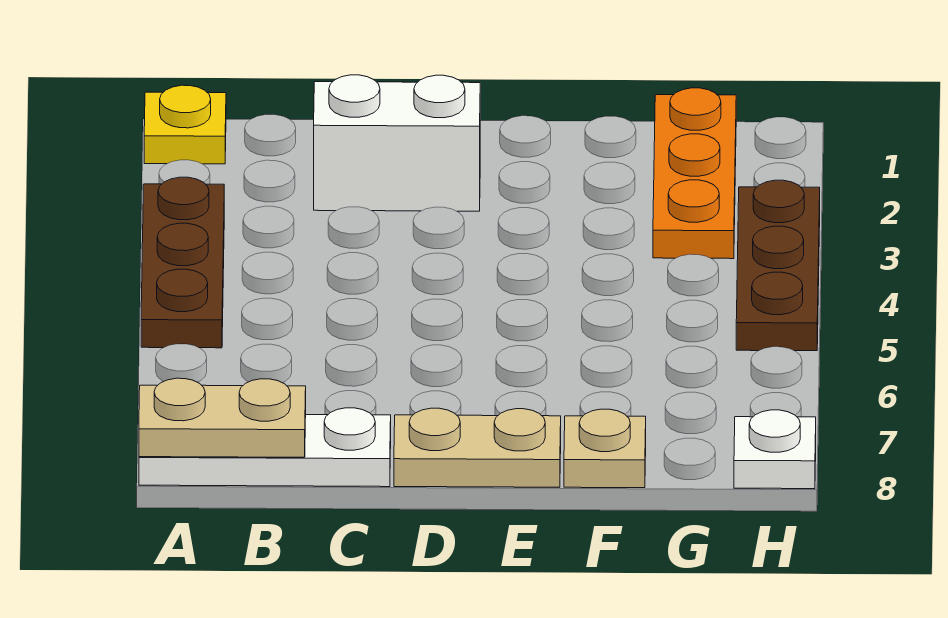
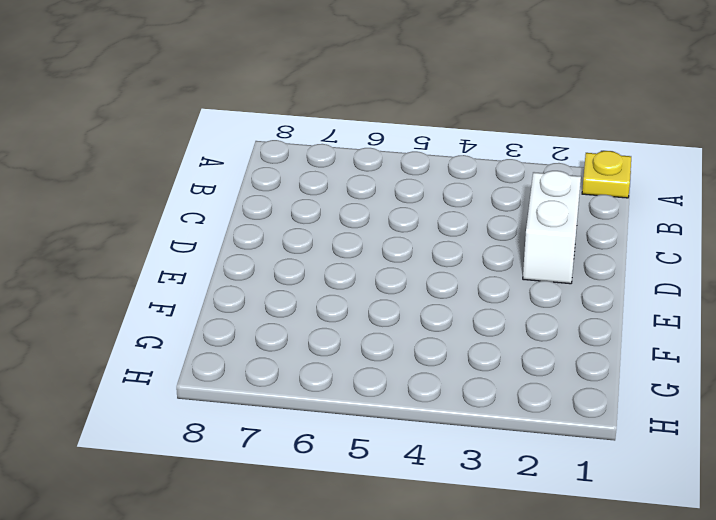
none -> brown 1x3 plate [141,177,224,348]
none -> white 1x3 plate [139,408,391,487]

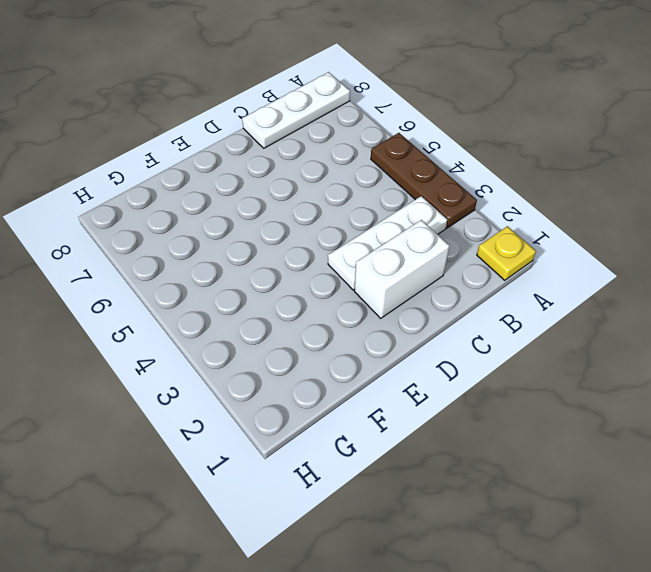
white 1x3 plate [328,196,447,290] -> none
none -> tan 1x2 plate [394,408,561,487]
none -> tan 1x1 plate [564,409,646,488]

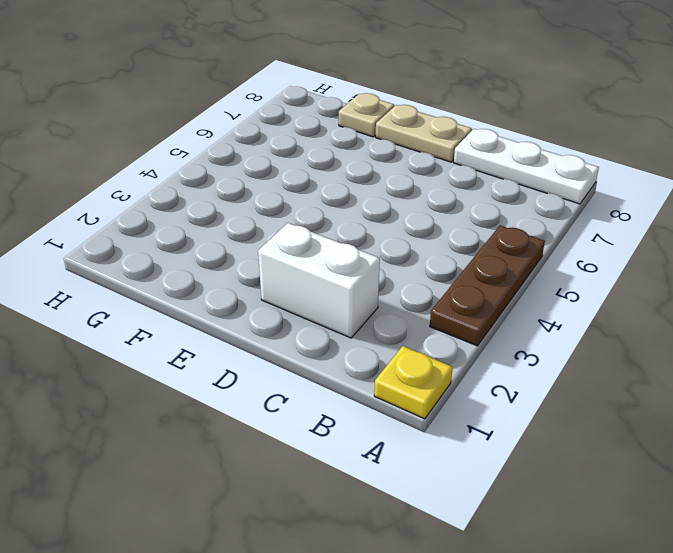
none -> orange 1x3 plate [653,88,736,259]
none -> brown 1x3 plate [736,180,820,351]

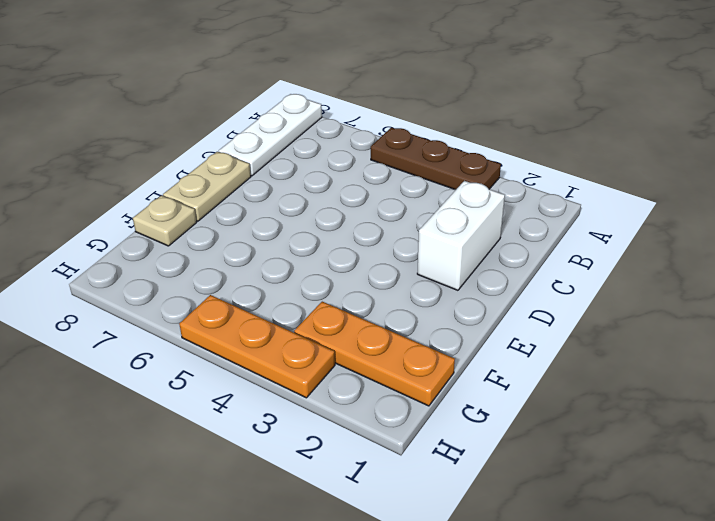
orange 1x3 plate [179,295,335,398] -> brown 1x3 plate [736,180,820,351]
none -> yellow 1x1 plate [144,85,226,164]
none -> white 1x1 plate [734,410,816,489]

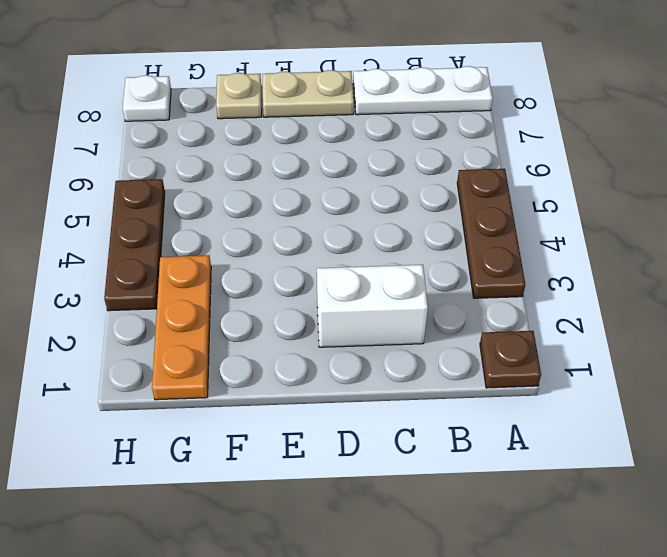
brown 1x1 plate [480,331,541,388] -> yellow 1x1 plate [144,85,226,164]
none -> tan 1x2 plate [139,378,306,457]

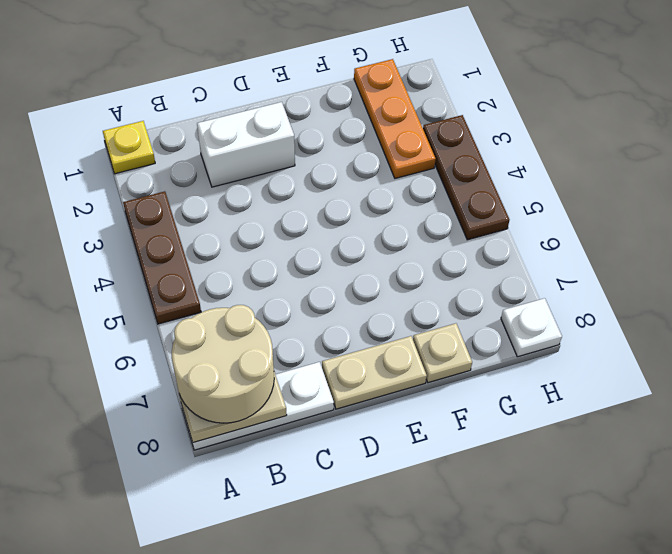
tan 2x2 round brick [172,305,274,423] -> none

